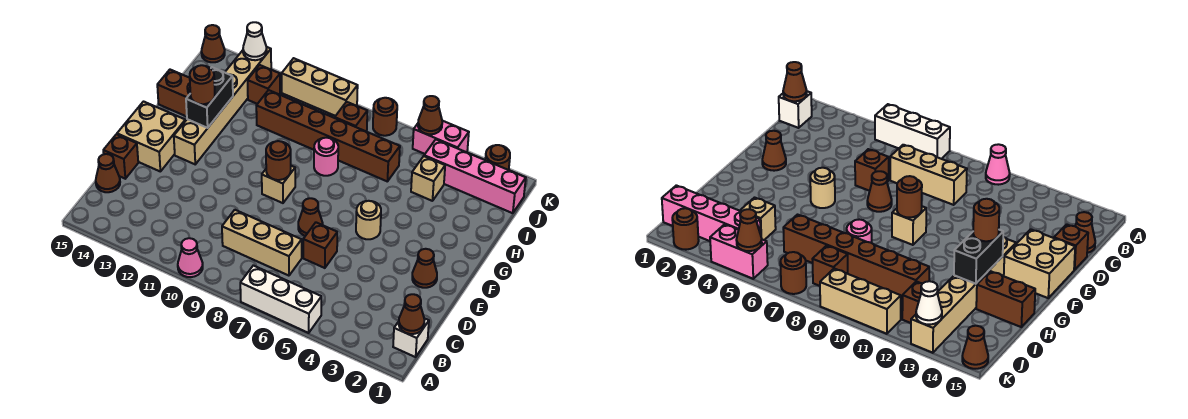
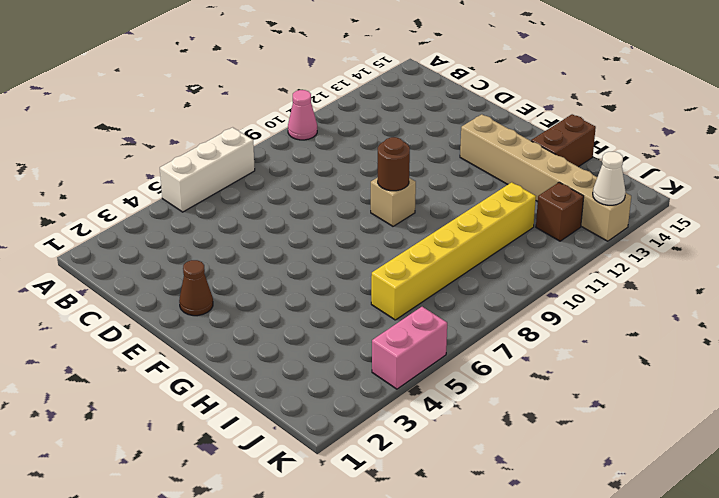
yellow 1x6 brick [371,182,536,320] -> brown 1x6 brick [256,90,400,181]
none -> white 1x1 brick [393,318,429,357]
none -> tan 1x3 brick [222,210,302,276]
none -> brown 1x1 cone [96,154,120,192]
none -> brown 1x1 brick [303,223,337,268]

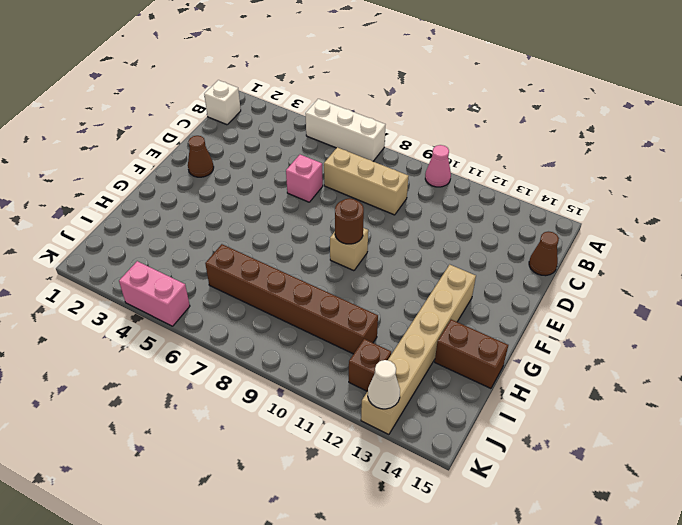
pink 1x1 brick [286,155,323,202] -> brown 1x1 brick [303,223,337,268]
none -> brown 1x1 brick [103,134,138,179]
none -> brown 1x1 cone [298,198,323,236]
none -> tan 2x2 brick [117,102,185,171]
none -> tan 1x1 round brick [356,201,381,239]

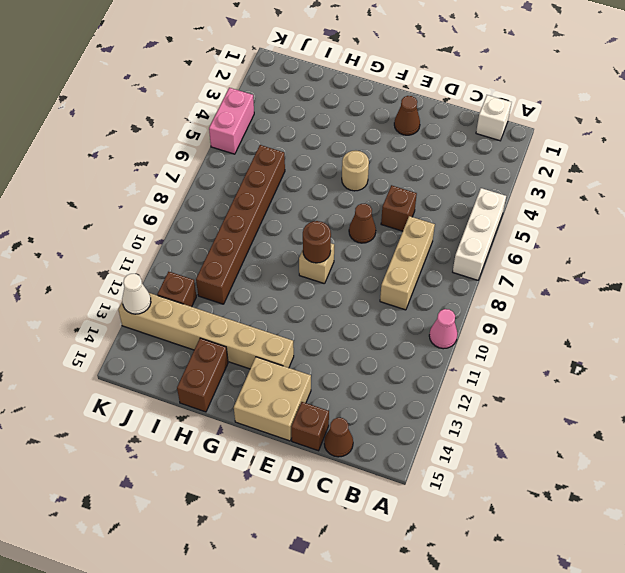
none -> pink 1x1 round brick [314,138,338,176]
none -> tan 1x1 brick [411,156,445,201]
none -> pink 1x4 brick [424,140,526,213]
none -> brown 1x1 brick [335,102,367,131]

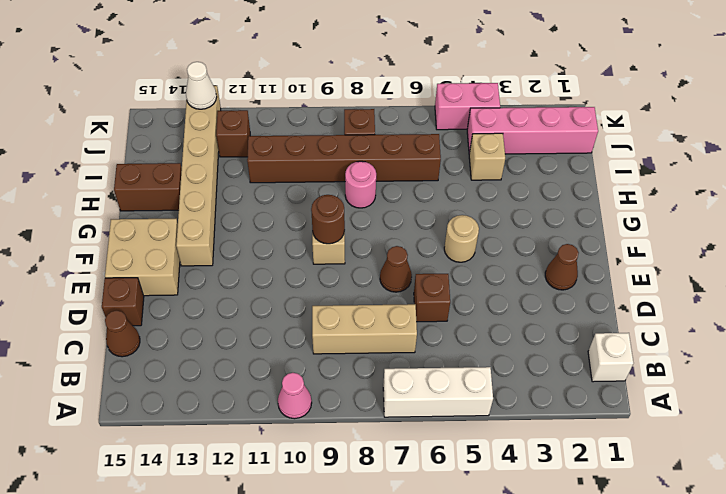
none -> brown 1x1 round brick [485,145,510,170]
none -> brown 1x1 round brick [373,98,397,136]
none -> tan 1x3 brick [282,58,358,116]
none -> brown 1x1 cone [201,25,225,62]

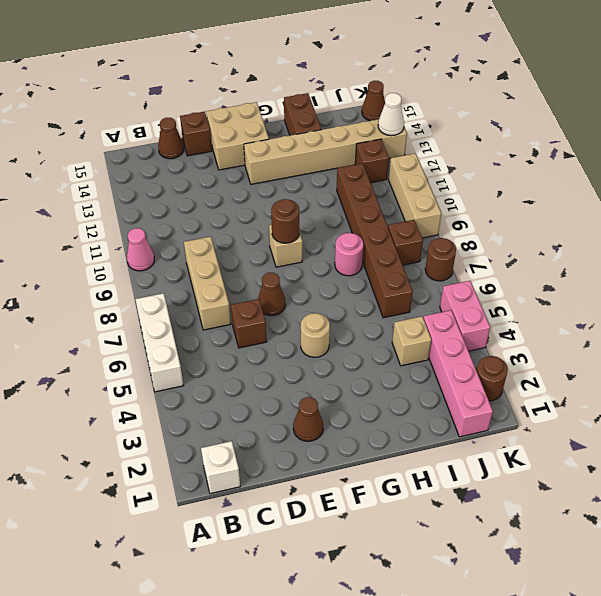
none -> brown 1x1 cone [399,294,425,334]
none -> black 1x2 brick [186,67,233,128]
none -> brown 1x1 cone [418,96,442,134]
none -> brown 1x1 round brick [190,65,215,104]

